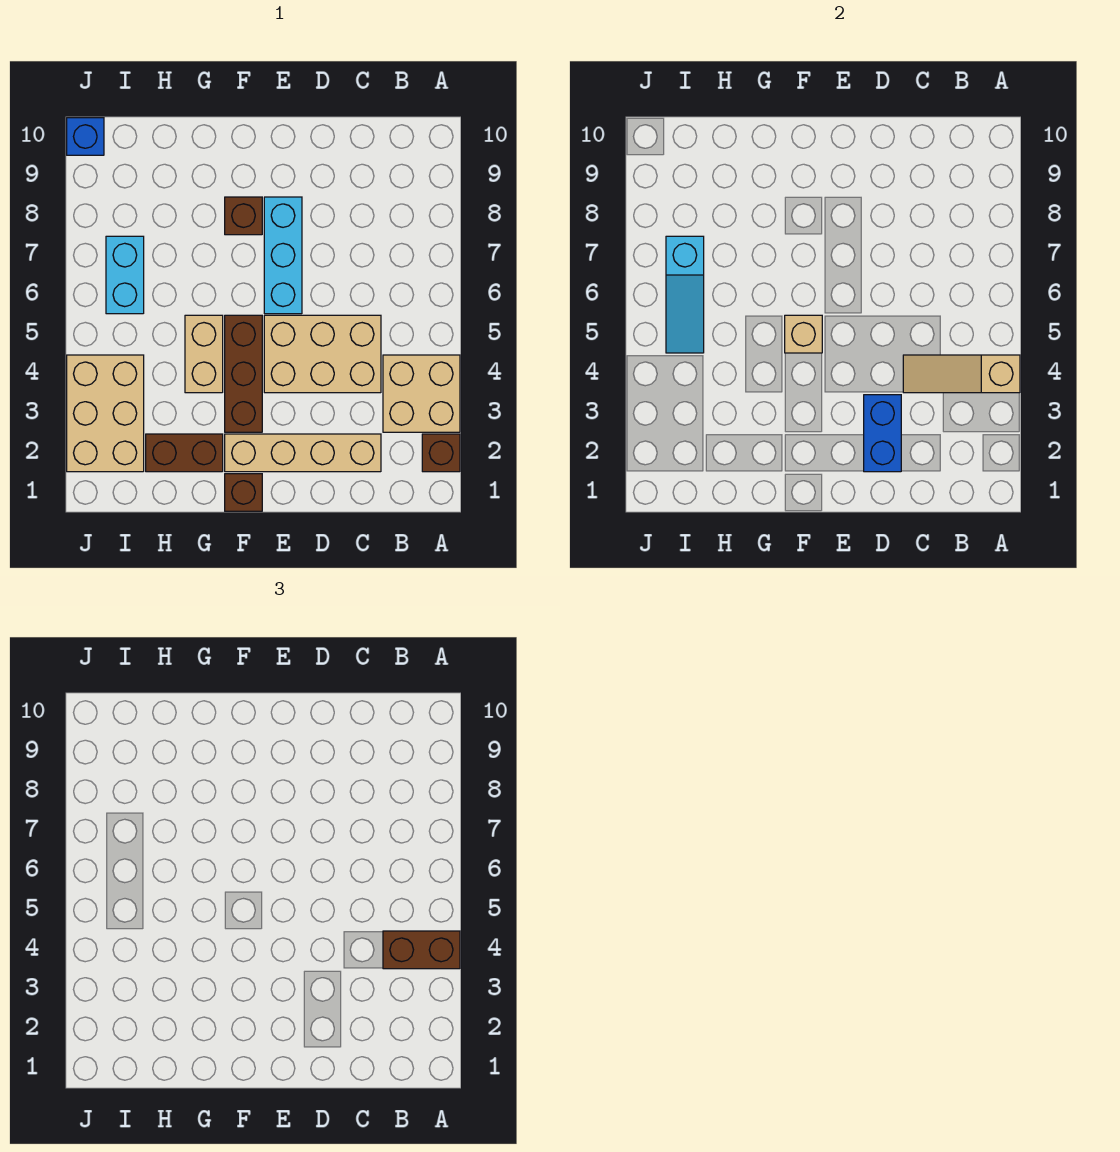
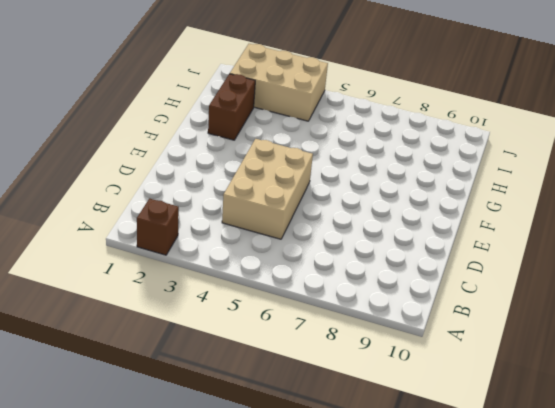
none -> tan 2x2 brick [383,355,460,432]
none -> tan 1x4 brick [225,434,381,472]
none -> cyan 1x3 brick [264,197,302,314]

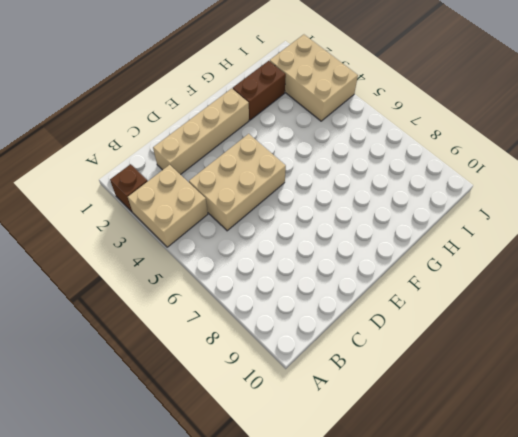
none -> cyan 1x3 brick [264,197,302,314]
none -> brown 1x1 brick [225,474,262,511]
none -> brown 1x3 brick [225,315,262,432]

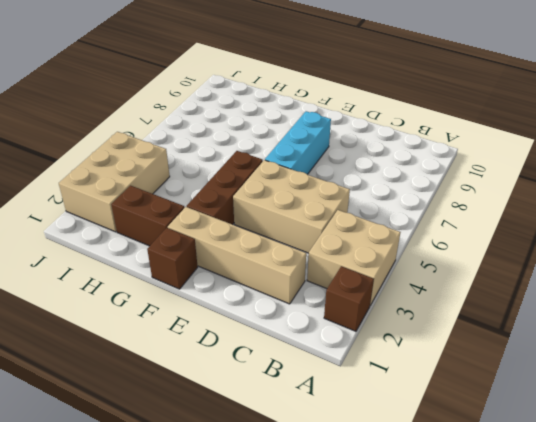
none -> brown 1x1 brick [225,197,262,235]
none -> tan 1x2 brick [185,315,223,393]
none -> cyan 1x2 brick [106,236,144,314]

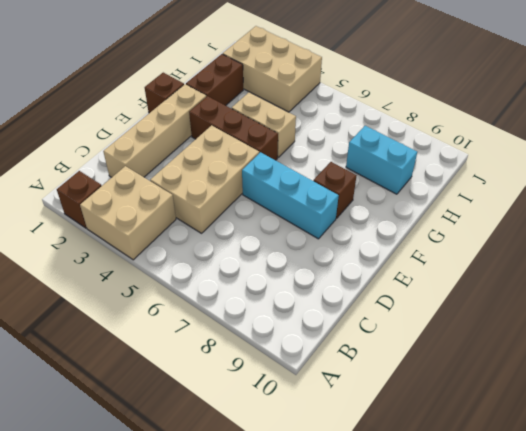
cyan 1x2 brick [346,126,417,194] -> cyan 1x2 brick moved to [106,236,144,314]
none -> blue 1x1 brick [67,118,104,155]
none -> tan 1x3 slope [903,355,1020,393]
none -> blue 1x2 brick [864,395,901,472]

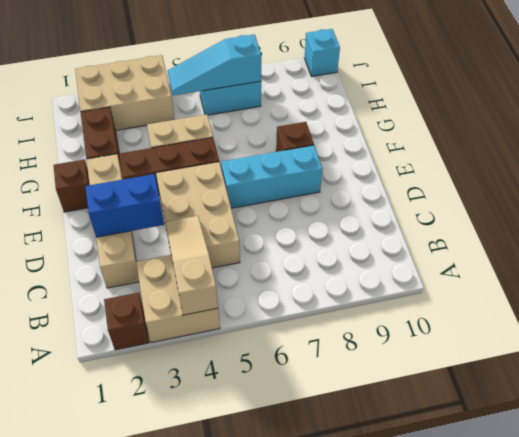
cyan 1x1 brick [305,29,340,77] -> blue 1x1 brick [67,118,104,155]
none -> tan 1x1 brick [785,315,822,353]
none -> brown 1x2 brick [383,931,460,969]

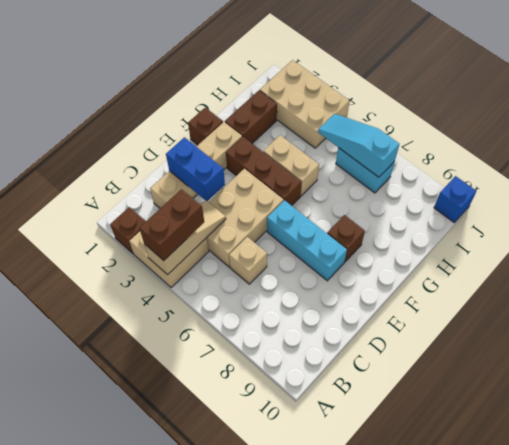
tan 1x1 brick [229,237,267,284] -> tan 1x1 brick moved to [785,315,822,353]

